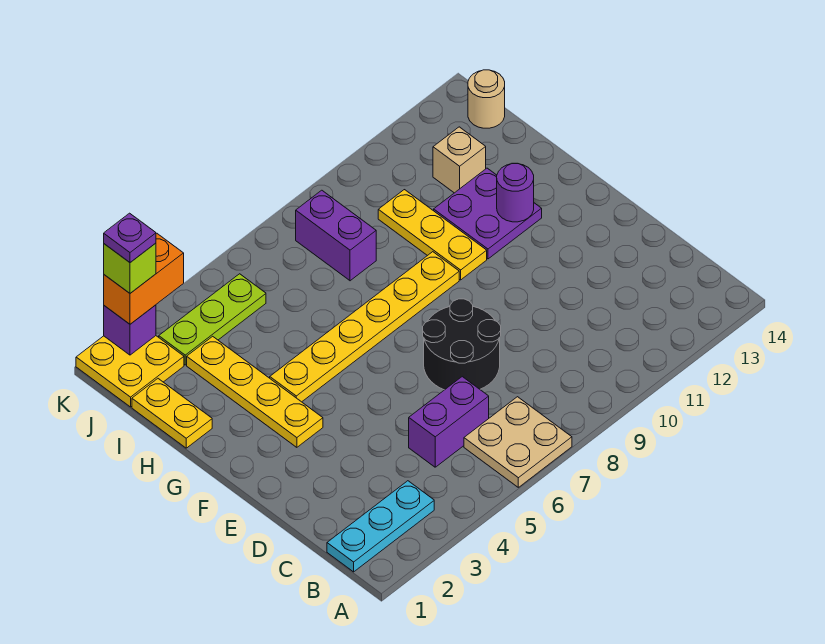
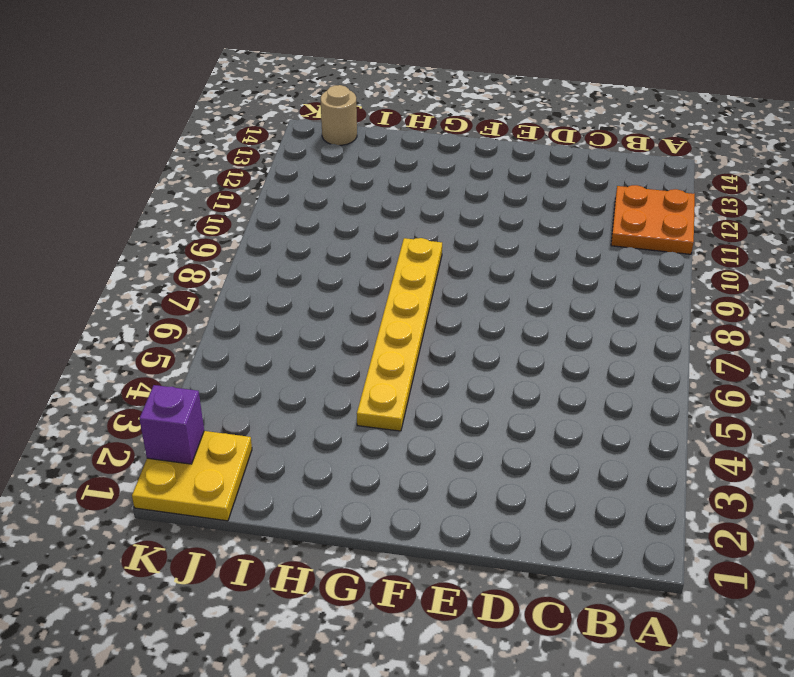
orange 2x2 plate [611,185,695,254] -> none
none -> tan 2x2 plate [464,397,572,487]
none -> cyan 1x3 plate [327,481,434,572]
none -> purple 1x2 brick [409,377,489,467]

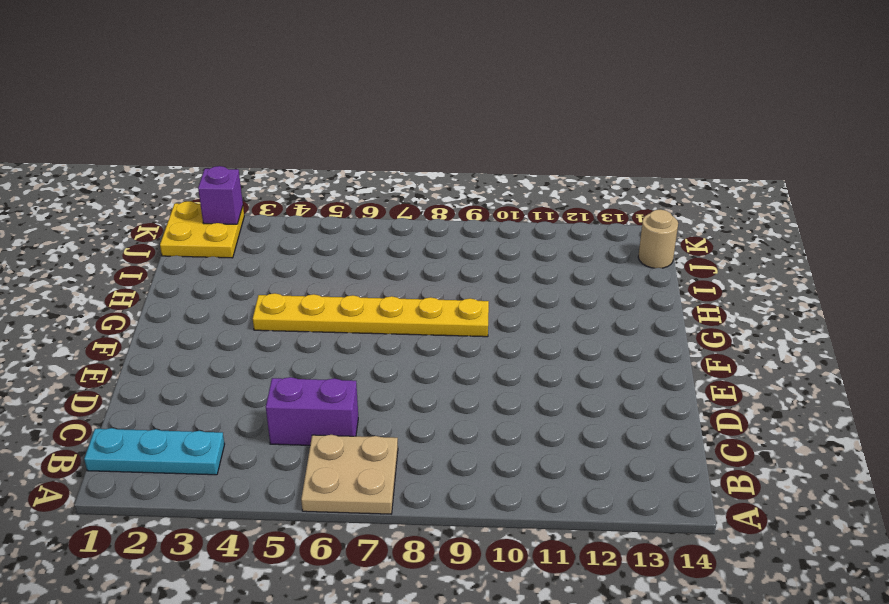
none -> black 2x2 round brick [423,299,501,390]
none -> yellow 1x4 plate [187,336,323,447]
none -> yellow 1x3 plate [378,190,487,280]

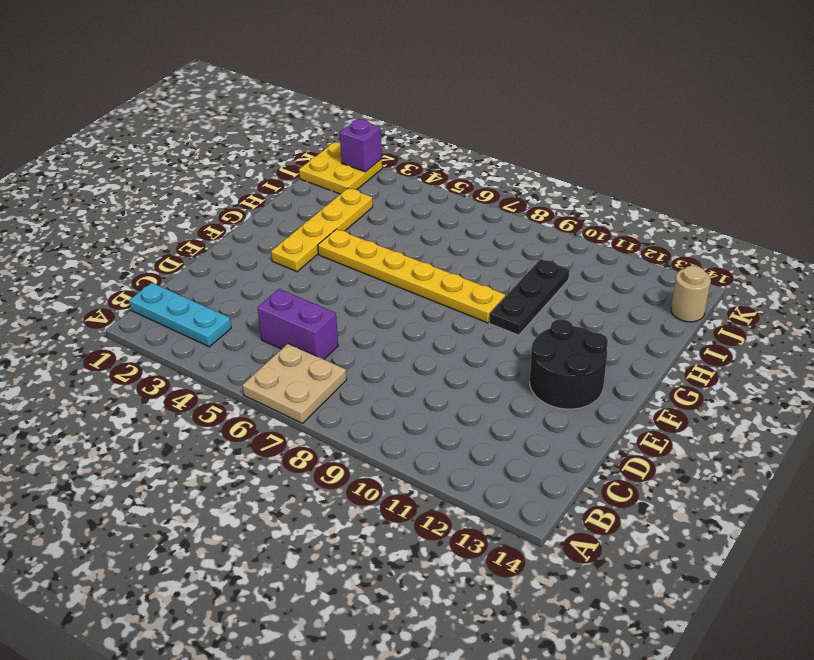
black 2x2 round brick [530,319,608,409] -> black 2x2 round brick moved to [423,299,501,390]
black 1x3 plate [489,259,569,335] -> yellow 1x3 plate [378,190,487,280]
none -> purple 2x2 plate [434,168,542,259]
none -> yellow 1x2 plate [132,379,212,448]
none -> purple 1x2 brick [296,190,376,281]

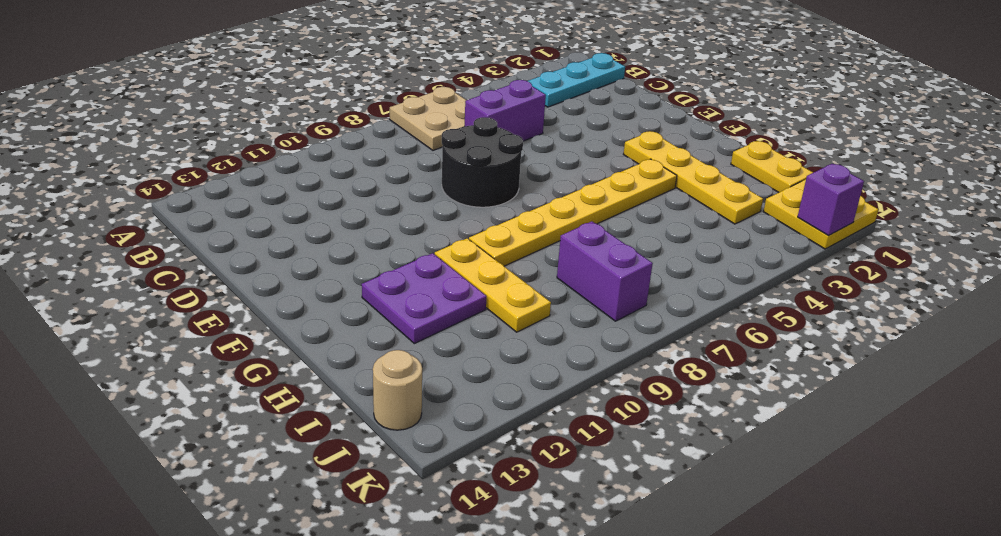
none -> tan 1x1 brick [433,127,486,193]
none -> lime 1x3 plate [159,274,266,365]
none -> purple 1x1 round brick [497,164,534,222]

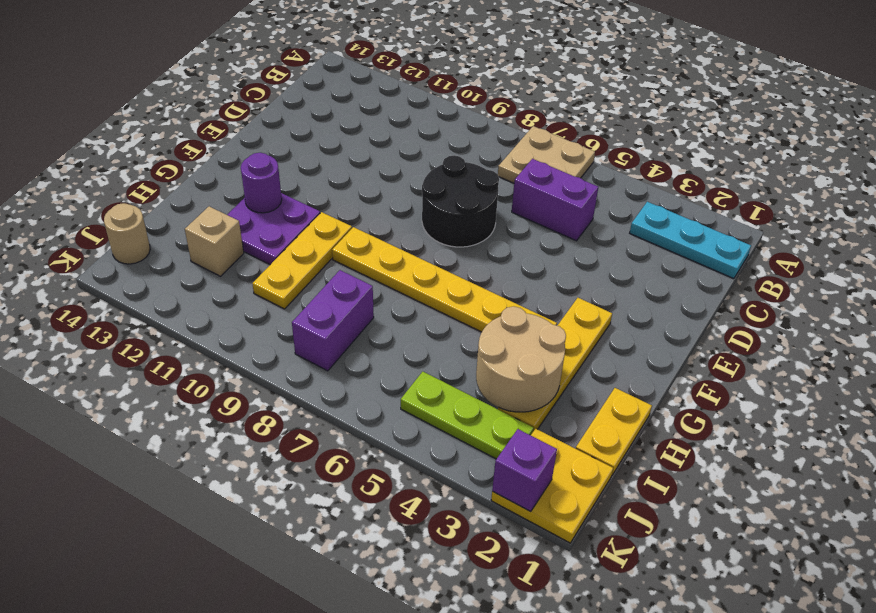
tan 2x2 round brick [476,307,566,412] -> none
none -> orange 1x2 brick [104,234,184,324]
none -> lime 1x1 brick [104,243,156,293]
none -> purple 1x1 plate [104,213,156,262]

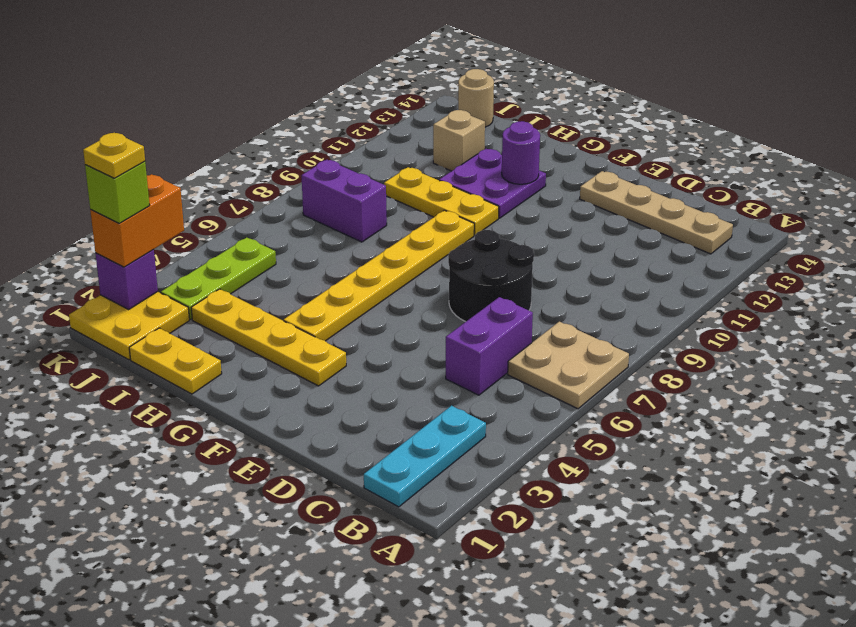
tan 1x4 plate [580,171,733,254] -> none
yellow 1x1 plate [83,133,145,178] -> purple 1x1 plate [104,213,156,262]

